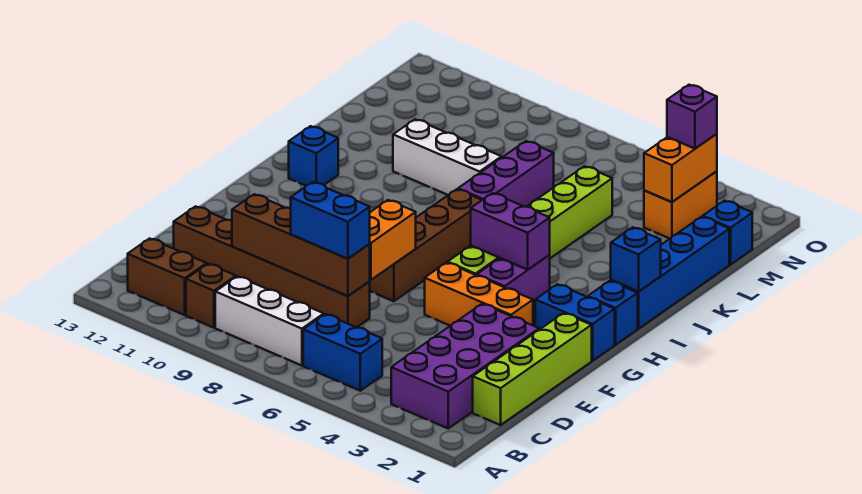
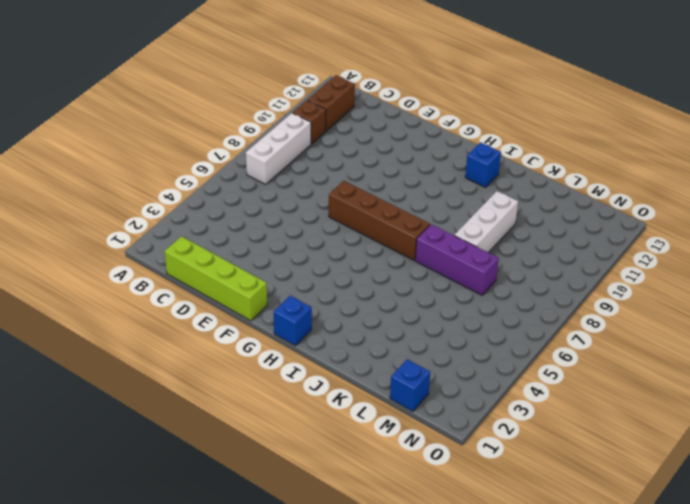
none -> purple 2x4 brick [391,304,539,428]
none -> blue 1x2 brick [303,314,382,391]
none -> brown 1x6 brick [174,206,370,327]

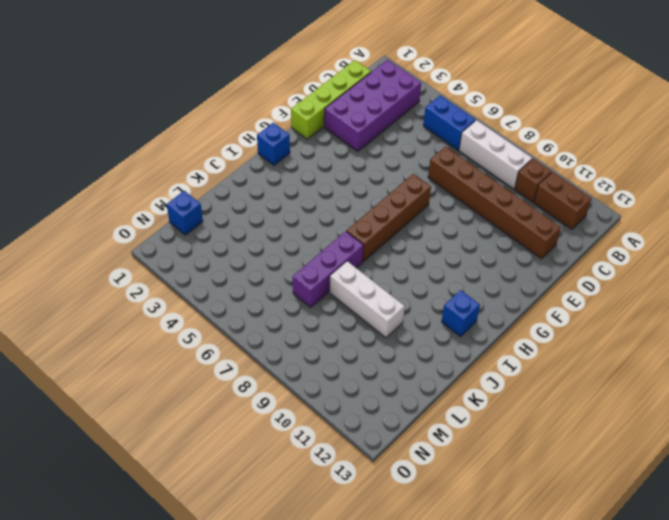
none -> orange 1x3 brick [425,263,533,326]
none -> blue 1x2 brick [535,284,615,361]
none -> purple 1x2 brick [477,255,550,303]

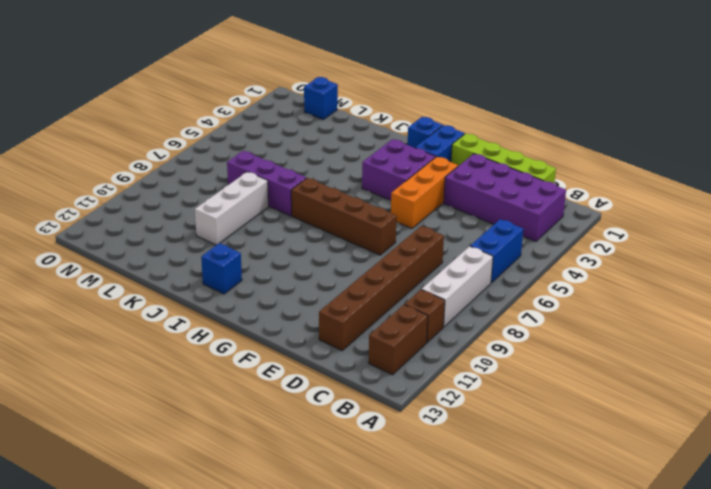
purple 2x2 brick [362,139,436,200] -> purple 1x2 brick [477,255,550,303]
none -> lime 1x6 brick [448,166,612,275]
none -> blue 1x4 brick [611,217,729,329]
none -> orange 1x2 brick [644,171,717,238]

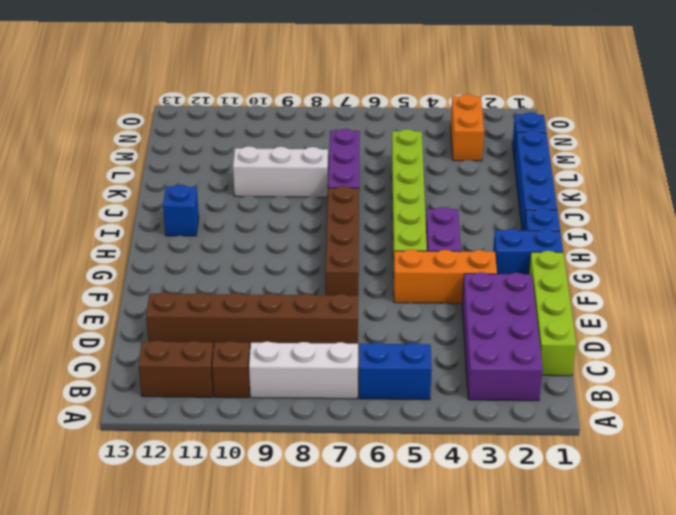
none -> brown 1x4 brick [232,194,370,296]
none -> orange 1x2 brick [370,200,416,280]
none -> purple 1x2 brick [471,193,550,270]

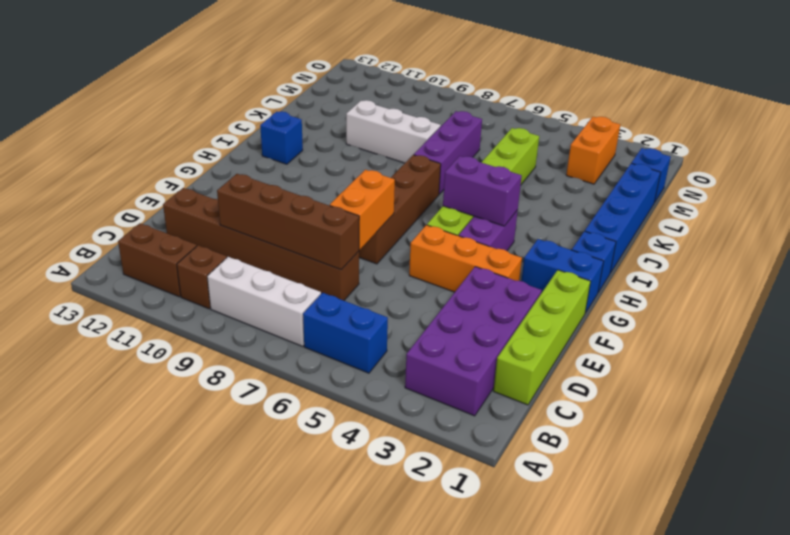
none -> blue 1x1 brick [611,227,661,292]
none -> orange 1x2 brick [644,134,717,202]
none -> blue 1x2 brick [291,182,370,259]

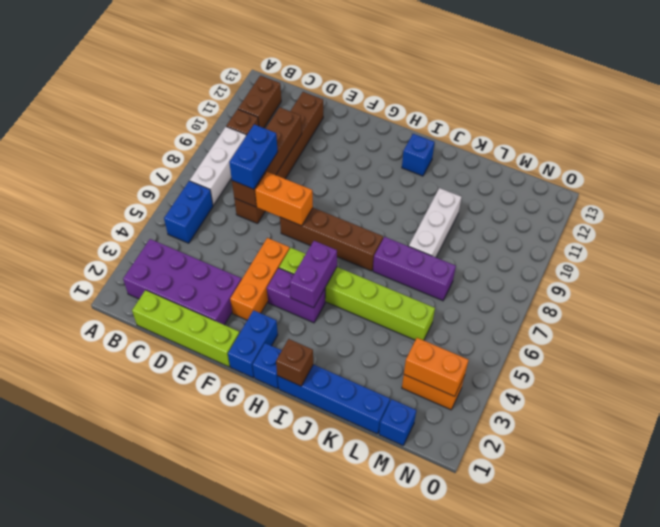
brown 1x1 brick [276,339,313,386] -> blue 1x1 brick [611,227,661,292]
none -> purple 1x1 brick [667,85,717,149]

